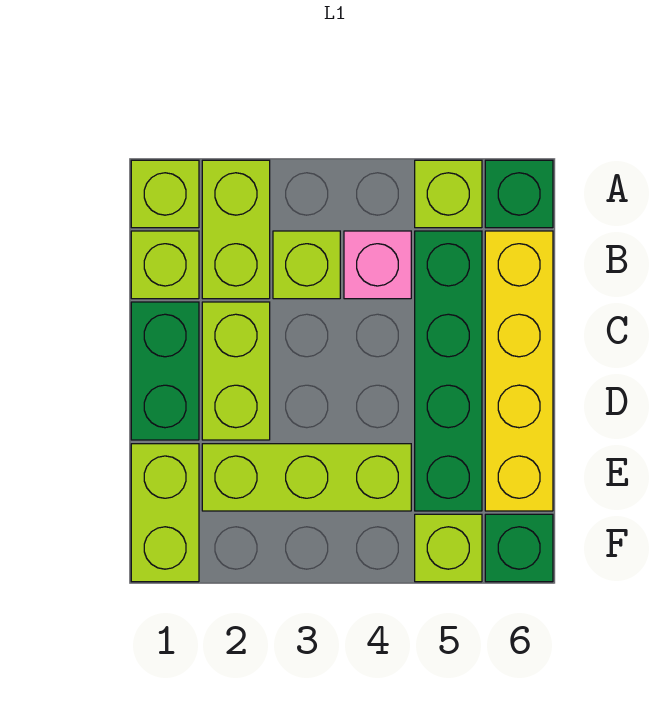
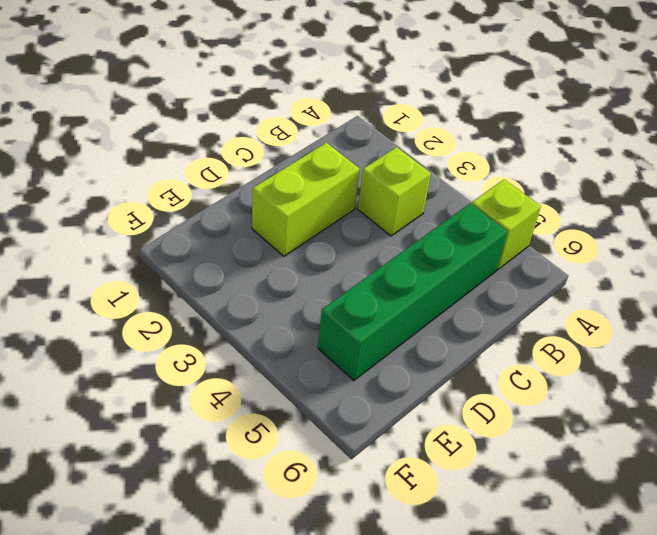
none -> lime 1x1 brick [131,160,199,228]
none -> lime 1x2 brick [202,160,270,299]
none -> green 1x1 brick [485,160,553,228]

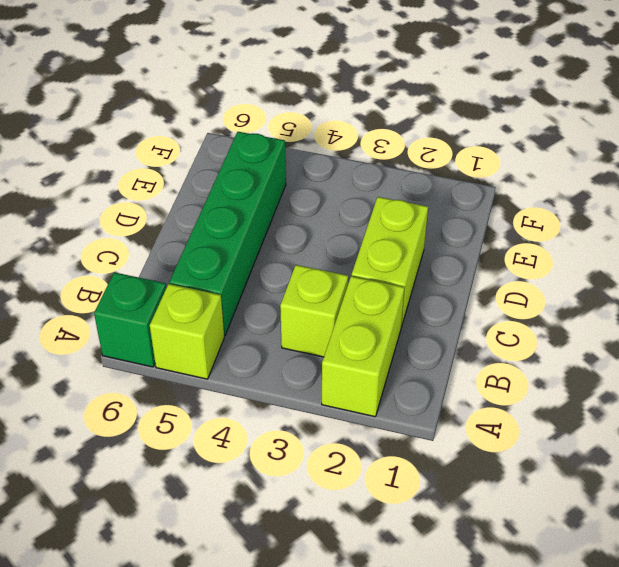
none -> lime 1x1 brick [131,160,199,228]
none -> lime 1x1 brick [131,231,199,299]
none -> pink 1x1 brick [344,231,411,299]

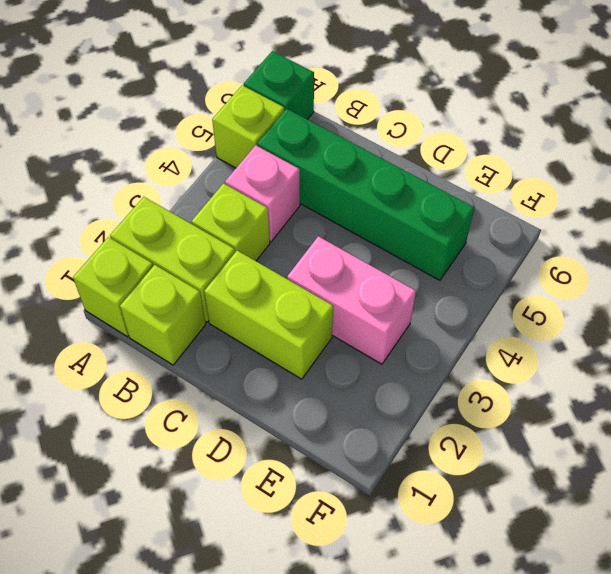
pink 1x2 brick [287,236,416,364] -> lime 1x3 brick [202,444,411,511]
none -> yellow 1x4 brick [485,231,553,511]
none -> green 1x2 brick [131,302,199,440]
none -> lime 1x2 brick [131,444,199,582]

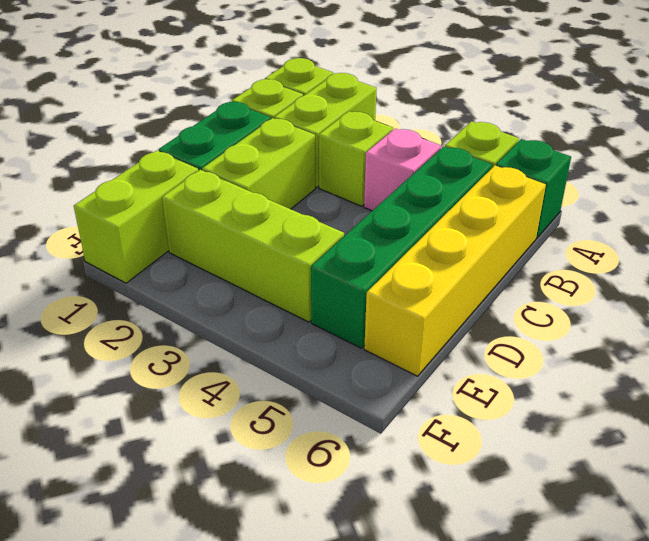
none -> lime 1x1 brick [415,514,482,582]
none -> green 1x1 brick [485,514,553,582]

